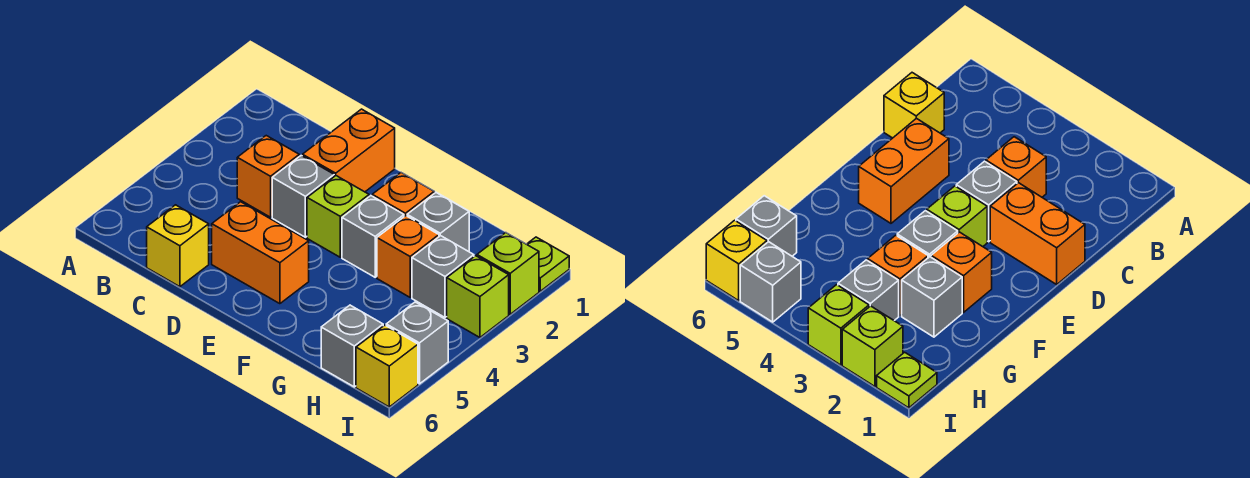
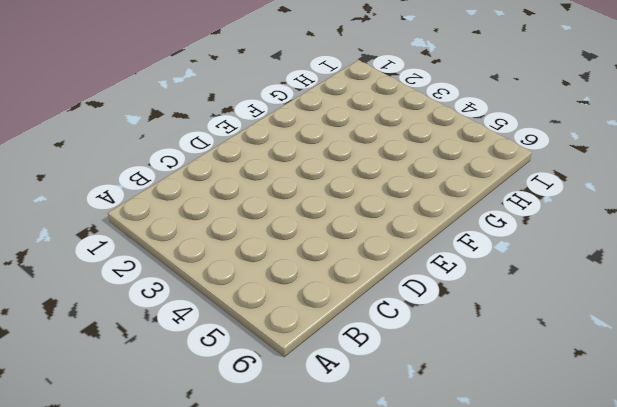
none -> orange 1x1 brick [237,136,299,217]
none -> yellow 1x1 brick [147,205,209,287]
none -> orange 1x2 brick [302,109,395,192]

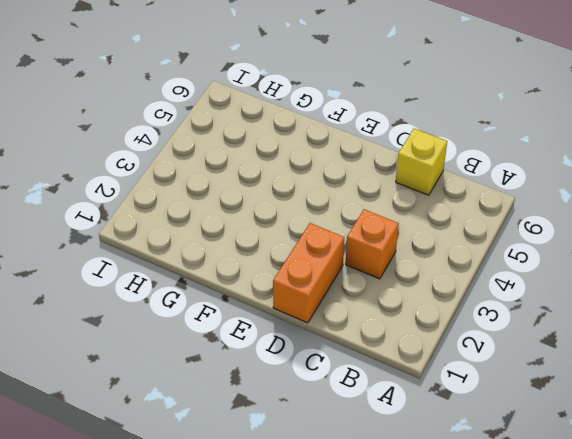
none -> grey 1x1 brick [272,156,334,237]
none -> orange 1x2 brick [212,202,309,304]
none -> lime 1x1 brick [307,176,369,257]

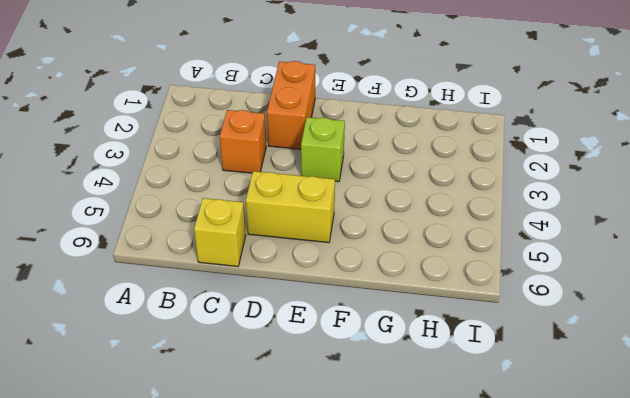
yellow 1x2 brick [246,171,335,243] -> orange 1x2 brick [212,202,309,304]
none -> grey 1x1 brick [272,156,334,237]
none -> orange 1x1 brick [372,173,434,216]
none -> grey 1x1 brick [342,196,404,277]

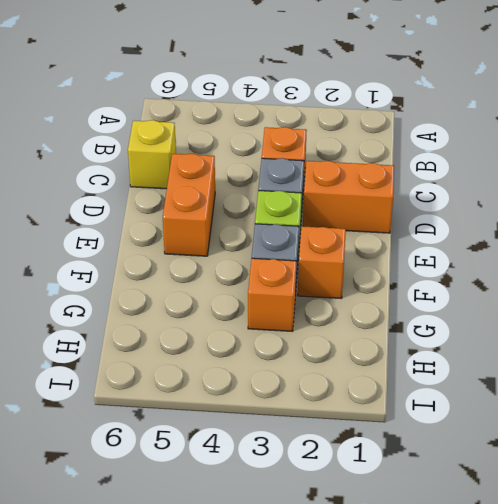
none -> grey 1x1 brick [407,193,469,252]
none -> grey 1x1 brick [412,236,474,317]
none -> grey 1x1 brick [321,305,383,387]

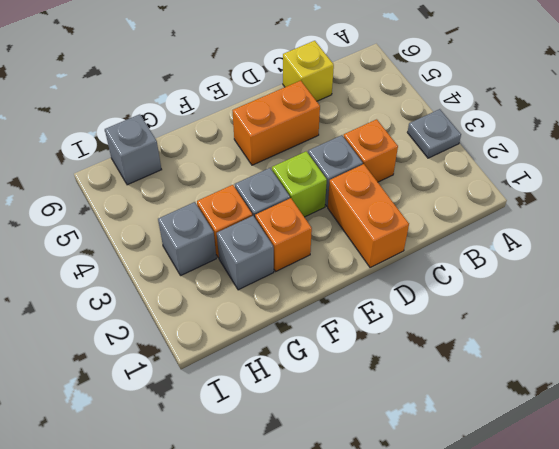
grey 1x1 plate [407,109,461,158] -> none
none -> lime 1x1 plate [527,237,569,291]
none -> lime 1x1 brick [477,233,539,314]
none -> lime 1x1 brick [447,256,509,337]

